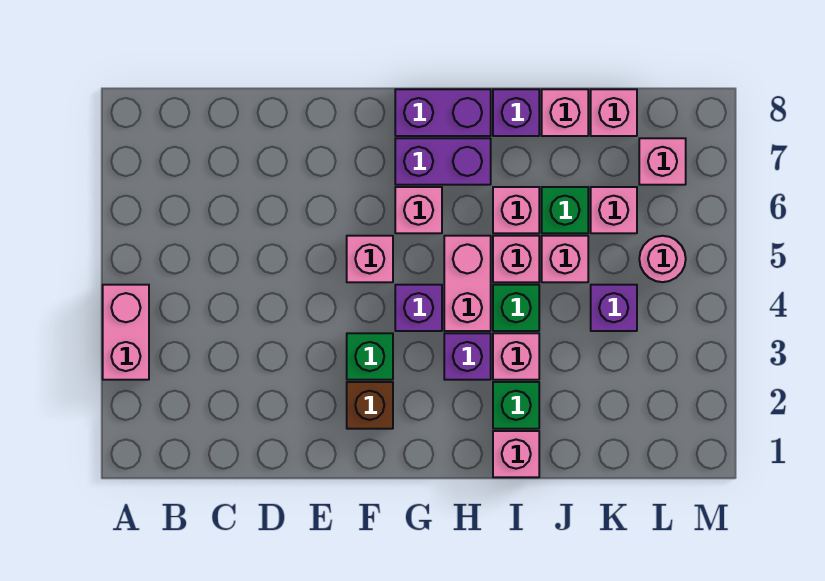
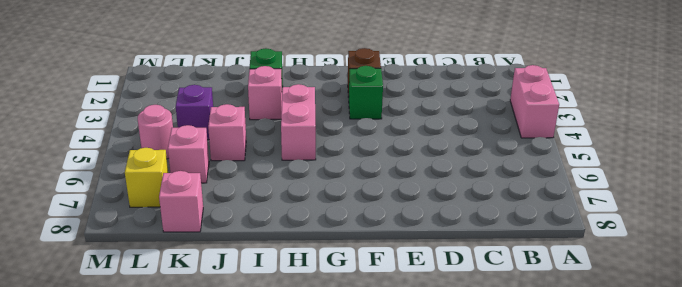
yellow 1x1 brick [125,148,168,207] -> pink 1x1 brick [639,138,686,185]
none -> pink 1x1 brick [347,236,393,282]
none -> purple 1x1 brick [395,285,442,331]
none -> pink 1x1 brick [395,187,442,233]

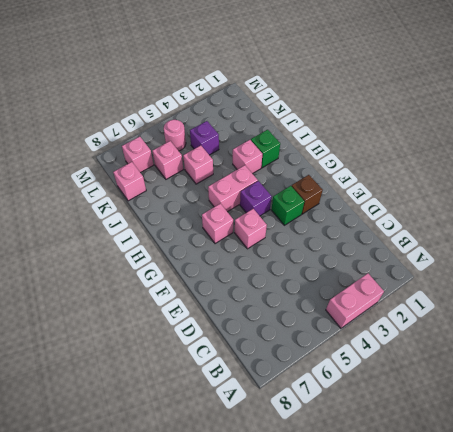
none -> purple 1x2 brick [395,138,491,185]
none -> purple 1x2 brick [395,89,491,136]
none -> purple 1x1 brick [444,333,491,380]

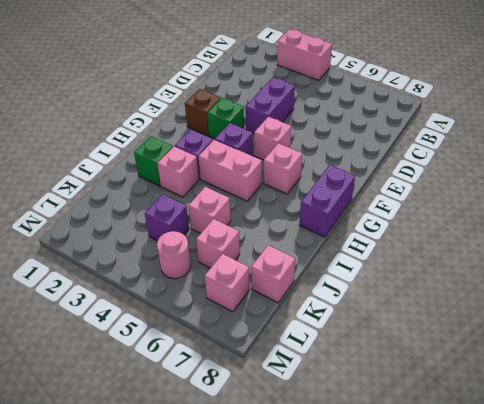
purple 1x2 brick [245,77,295,133] -> purple 1x2 brick moved to [395,138,491,185]
none -> pink 1x1 brick [493,431,539,477]
none -> green 1x1 brick [493,285,539,331]
none -> pink 1x1 brick [493,236,539,282]

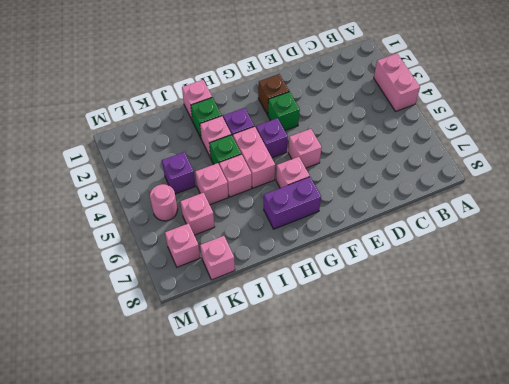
none -> purple 1x2 brick [395,89,491,136]
none -> pink 1x1 brick [493,187,539,233]
none -> purple 1x1 brick [493,89,539,136]

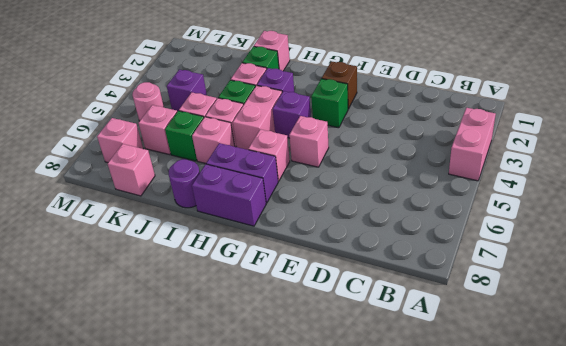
purple 1x1 round brick [169,159,200,208] -> purple 1x1 brick [493,89,539,136]
none -> pink 1x1 brick [542,89,588,136]

